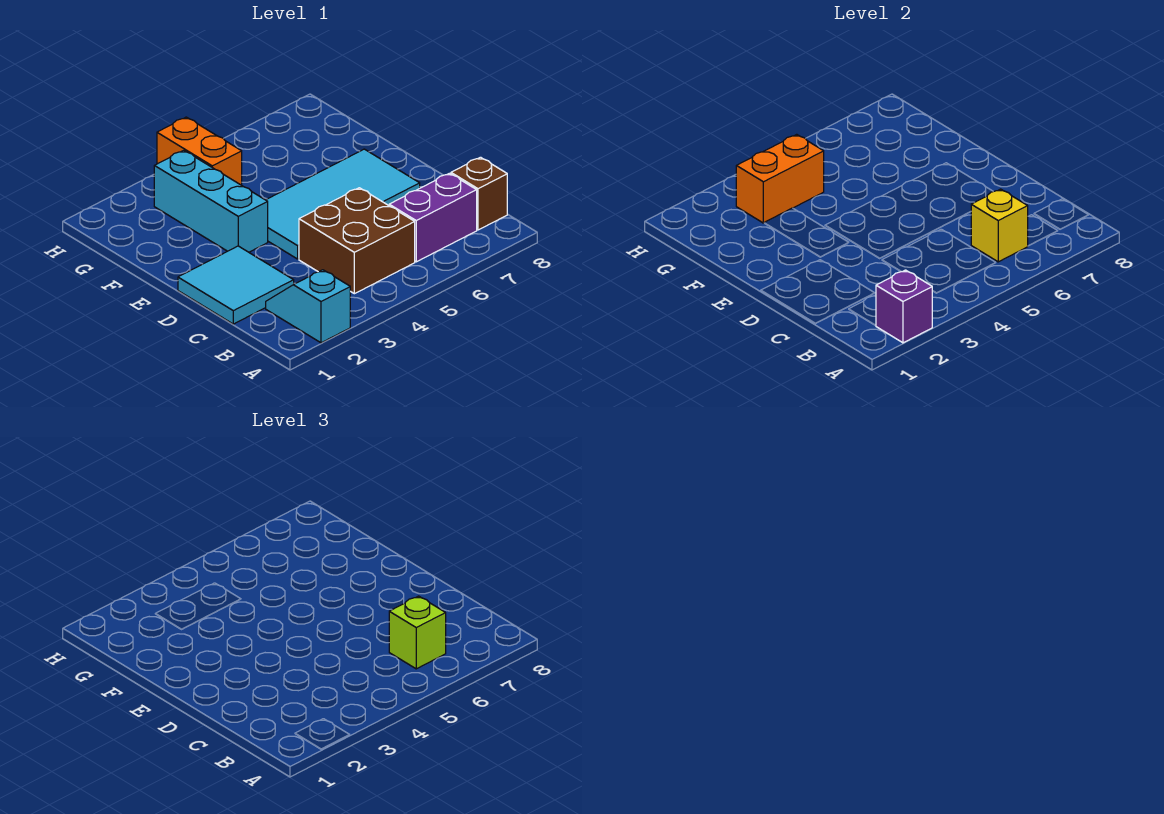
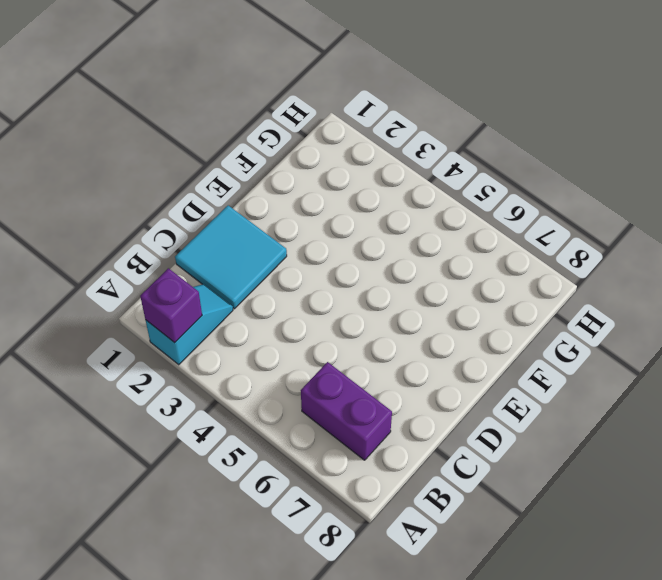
none -> brown 2x2 brick [299,188,415,294]
none -> brown 1x1 brick [451,157,507,230]
none -> cyan 2x4 tile [266,149,420,259]

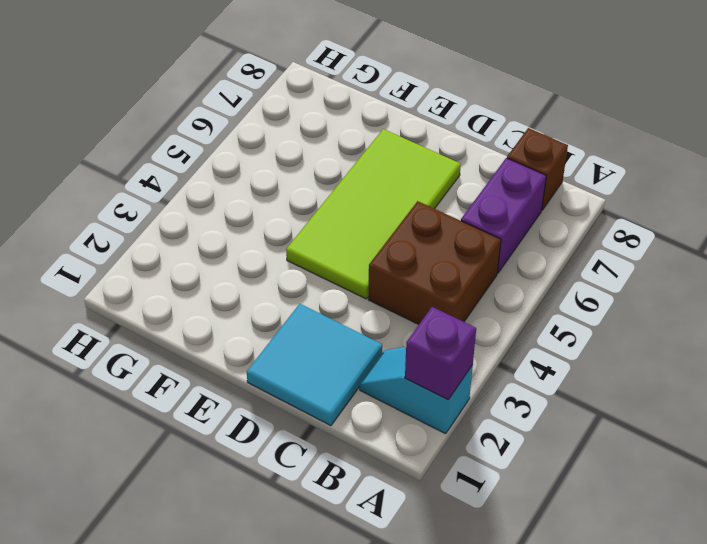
lime 2x4 tile [286,129,461,299] -> cyan 2x4 tile [266,149,420,259]
none -> cyan 1x3 brick [154,150,268,252]
none -> orange 1x2 brick [157,117,242,185]
none -> yellow 1x1 brick [971,189,1028,262]

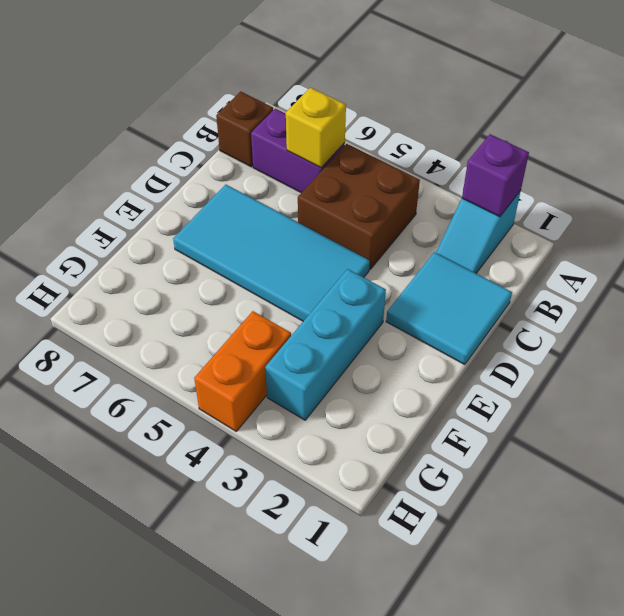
none -> orange 1x2 brick [736,134,824,223]
none -> lime 1x1 brick [389,596,446,669]

